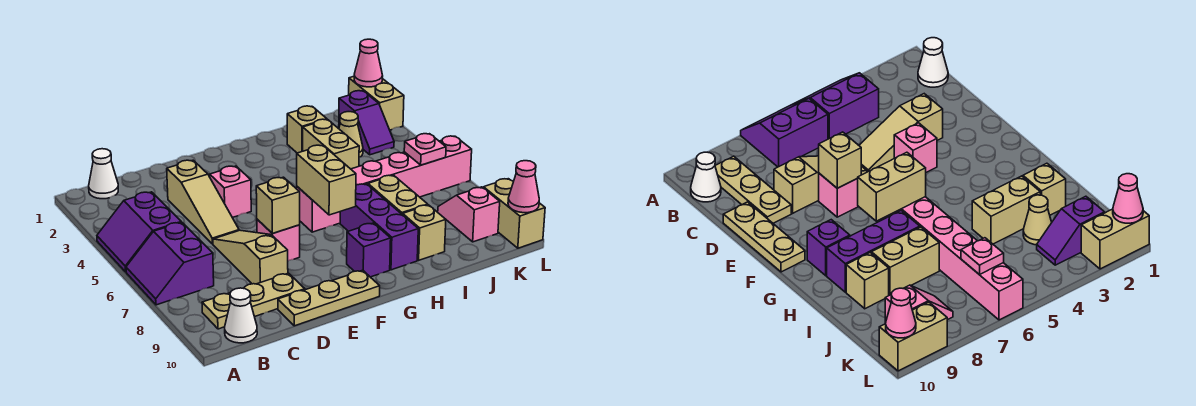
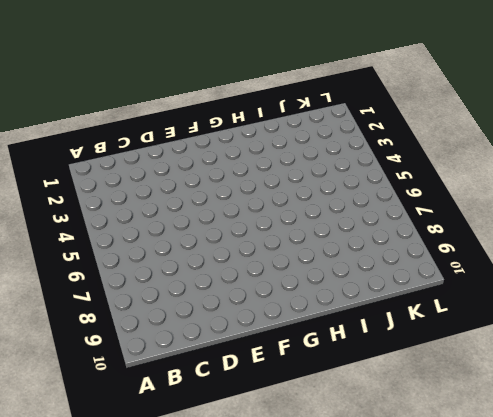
none -> purple 2x2 slope [97,192,181,272]
none -> purple 2x2 slope [126,222,214,305]
none -> white 1x1 cone [89,149,118,199]

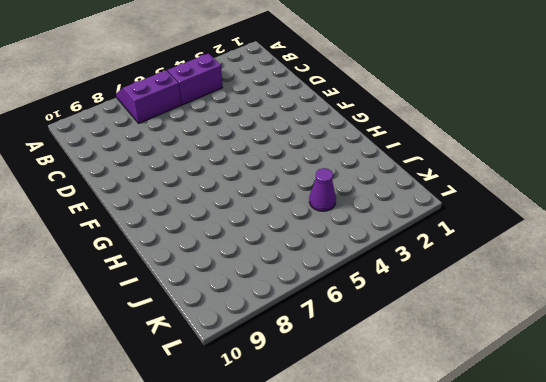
purple 1x1 cone [309,168,336,211] -> none
none -> white 1x1 cone [89,149,118,199]
none -> tan 1x3 plate [202,273,305,329]
none -> white 1x1 cone [225,288,257,343]

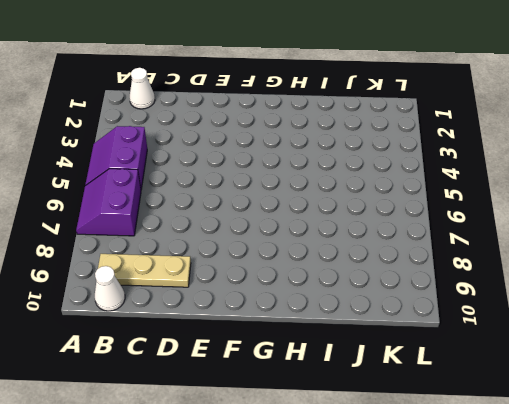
none -> tan 1x3 slope [167,160,239,244]
none -> tan 1x3 slope [213,230,288,284]
none -> tan 1x3 plate [278,270,380,326]

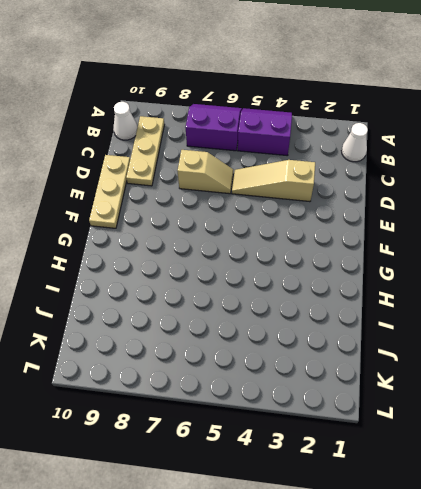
tan 1x2 slope [178,150,233,194] -> tan 1x3 slope [213,230,288,284]
none -> pink 1x1 brick [210,166,251,218]
none -> pink 1x1 brick [257,219,300,261]
none -> pink 1x6 brick [297,136,472,232]

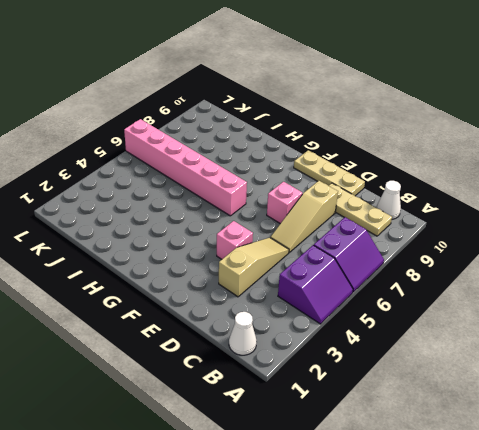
none -> purple 1x1 brick [347,223,391,277]
none -> purple 1x3 brick [340,184,418,270]
none -> tan 1x1 brick [287,106,327,153]

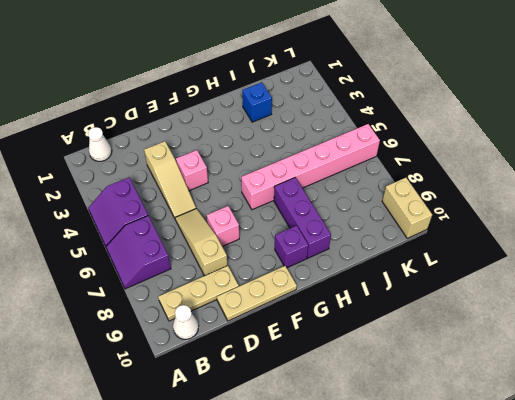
blue 1x1 brick [242,82,272,122] -> tan 1x1 brick [287,106,327,153]
none -> tan 1x2 brick [303,119,359,169]
none -> tan 1x2 brick [368,175,428,215]
none -> tan 1x1 brick [403,205,446,260]

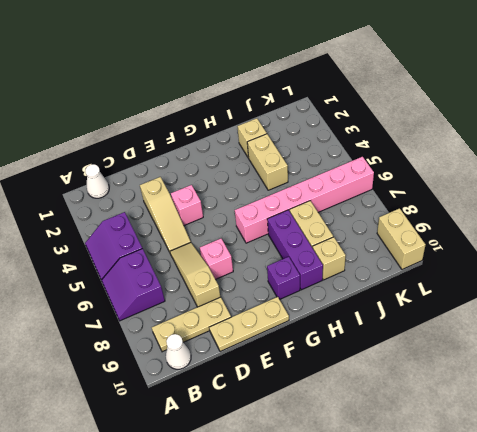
none -> tan 1x1 cone [339,112,363,157]
none -> purple 1x2 slope [339,91,394,155]
none -> pink 1x2 slope [438,187,500,242]

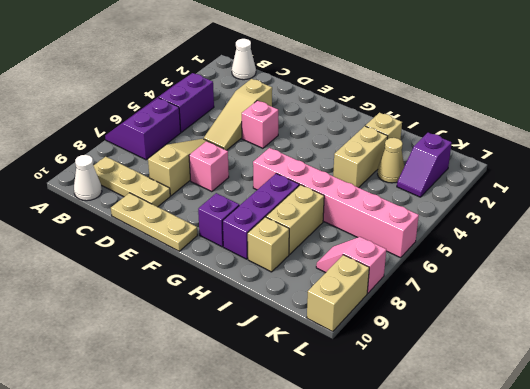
pink 1x2 slope [316,237,386,293] -> pink 1x2 slope turned to [438,187,500,242]
none -> tan 1x2 brick [349,77,404,130]
none -> tan 1x1 brick [256,177,300,234]
none -> tan 1x2 brick [297,145,356,215]

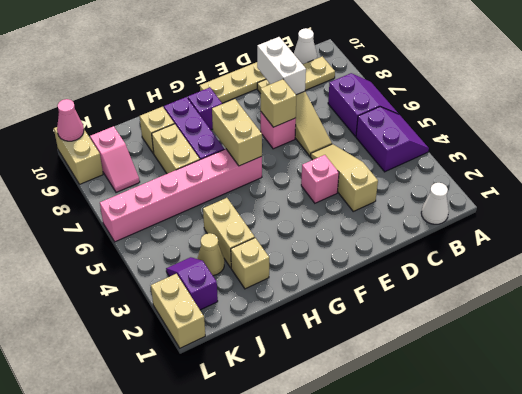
white 1x2 brick [257,37,306,95] -> none
none -> pink 1x1 plate [404,134,446,165]
none -> pink 1x1 cone [354,39,383,87]

